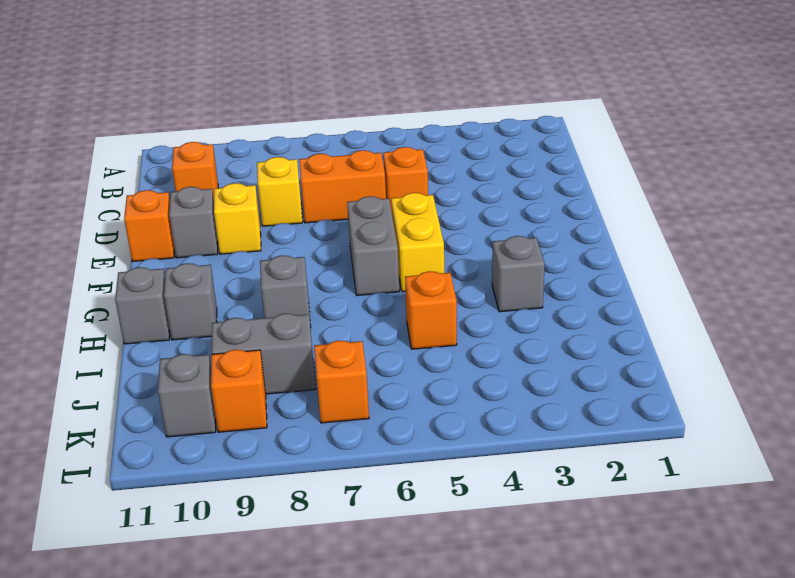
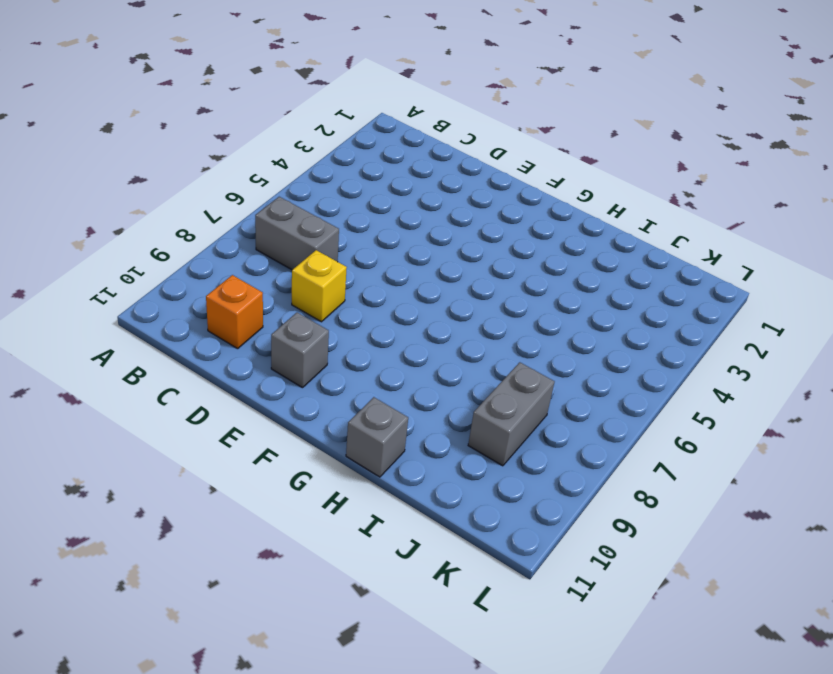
grey 1x2 brick [255,197,339,270] -> grey 1x2 brick moved to [347,196,399,296]
none -> orange 1x1 brick [383,147,428,211]
none -> orange 1x2 brick [299,150,386,223]
none -> yellow 1x1 brick [214,183,261,254]

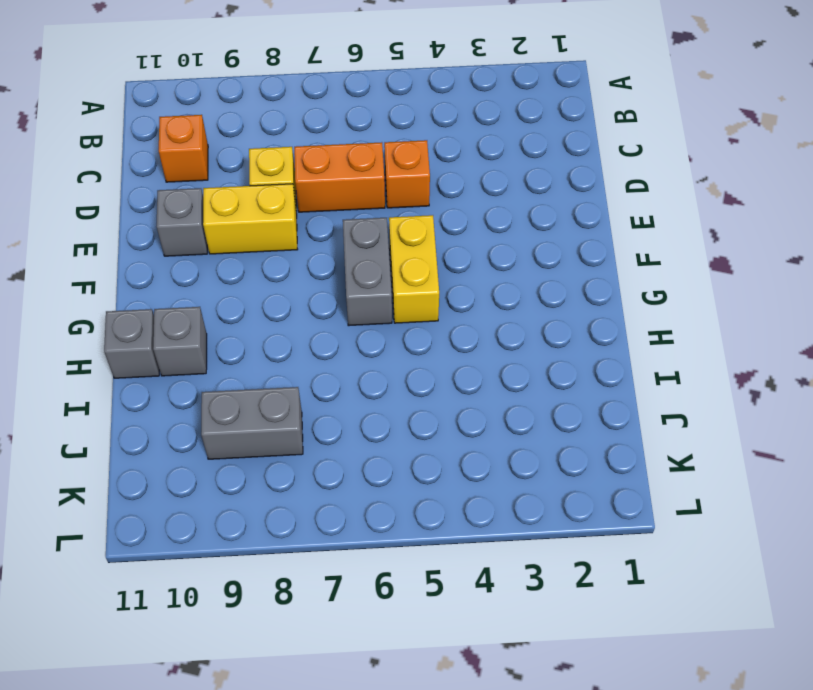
yellow 1x2 brick [203,184,298,254] -> yellow 1x1 brick [214,183,261,254]
none -> orange 1x1 brick [124,190,174,262]
none -> grey 1x1 brick [492,236,545,312]
none -> grey 1x1 brick [260,255,311,328]

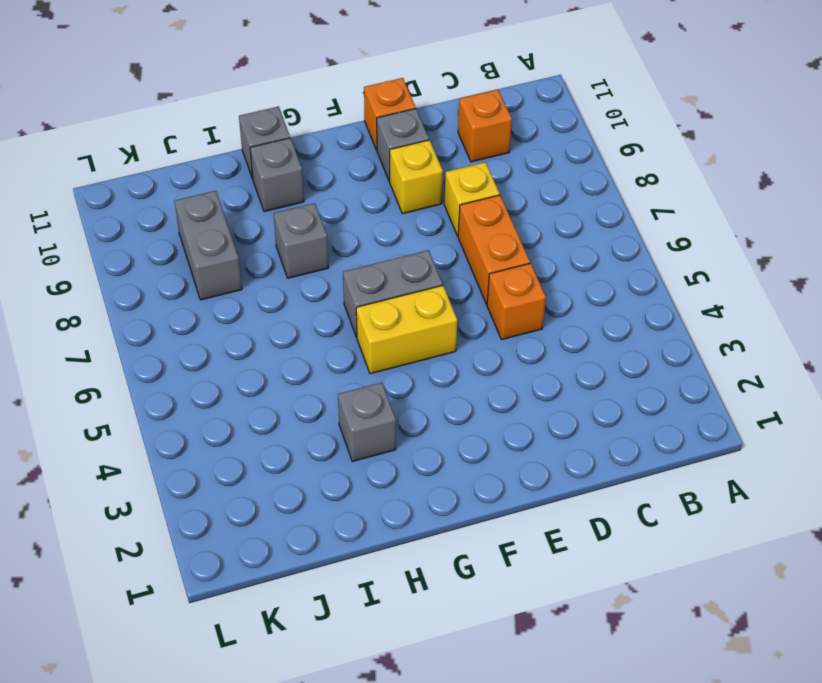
none -> orange 1x1 brick [405,271,457,349]
none -> orange 1x1 brick [314,341,369,423]
none -> orange 1x1 brick [211,350,267,432]

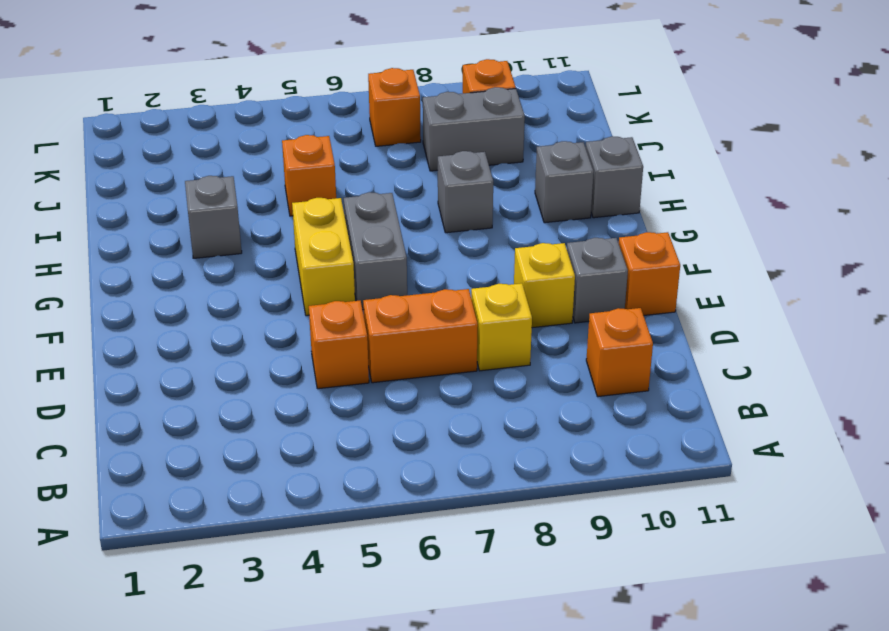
none -> grey 1x1 brick [158,354,216,437]

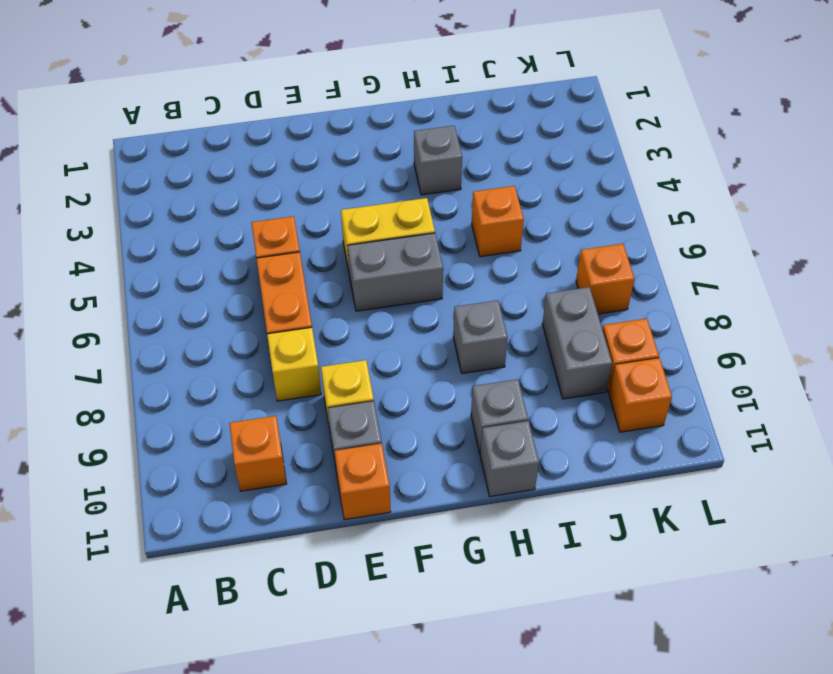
orange 1x1 brick [609,358,672,432] -> grey 1x1 brick [158,354,216,437]

